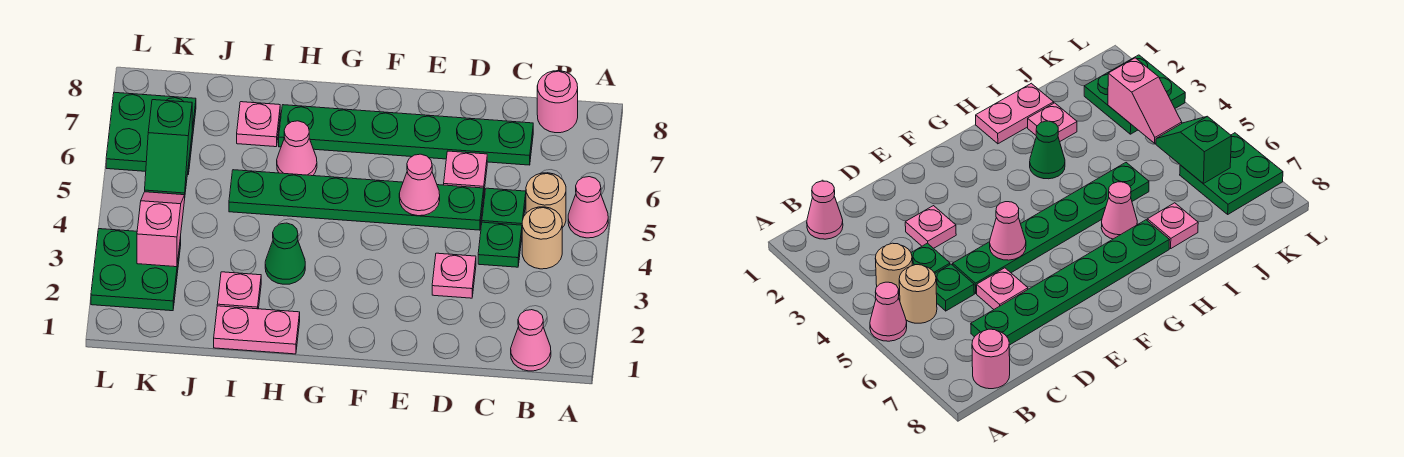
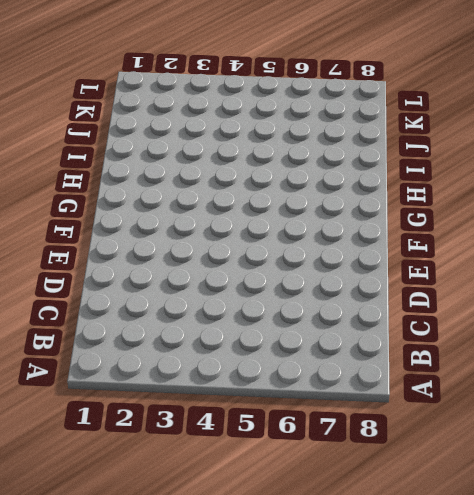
none -> pink 1x1 cone [568,177,608,238]
none -> pink 1x1 cone [511,310,551,371]
none -> tan 1x1 round brick [522,207,562,269]

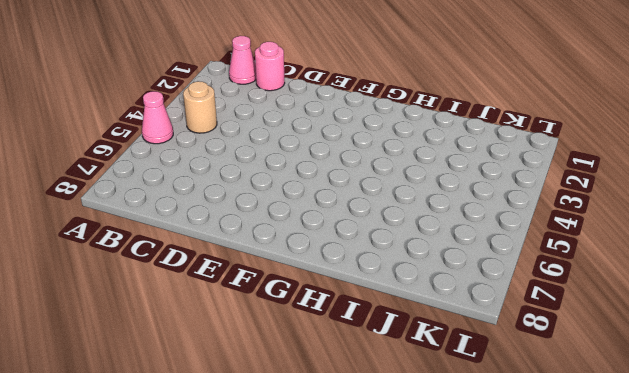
pink 1x1 round brick [255,42,285,91] -> pink 1x1 round brick moved to [537,71,578,133]
none -> tan 1x1 round brick [526,173,566,228]
none -> green 1x1 plate [478,222,522,267]
none -> green 1x1 plate [482,188,526,225]

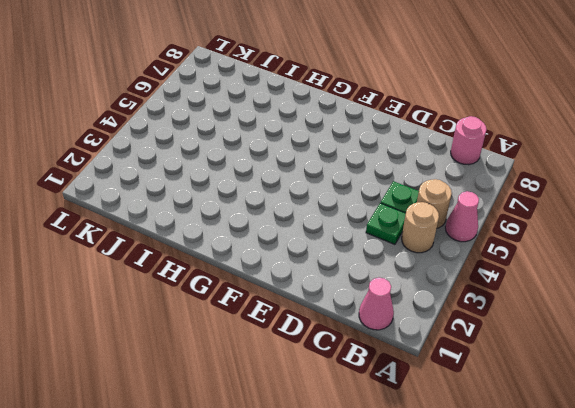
none -> green 1x6 plate [279,105,533,165]
none -> pink 1x1 plate [432,253,476,298]
none -> green 1x6 plate [229,170,484,230]

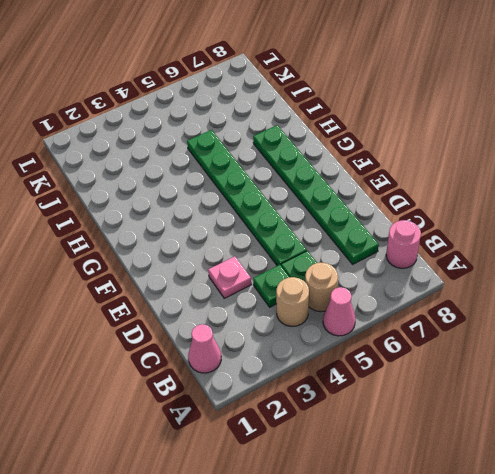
none -> pink 1x1 plate [444,151,487,190]
none -> pink 1x2 plate [214,306,300,354]
none -> green 1x1 cone [265,223,305,284]

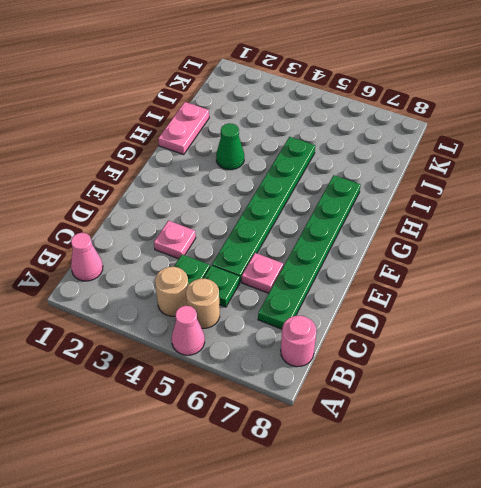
none -> pink 1x1 cone [277,121,317,176]
none -> pink 1x1 plate [217,272,261,309]
none -> pink 1x1 plate [237,102,280,147]

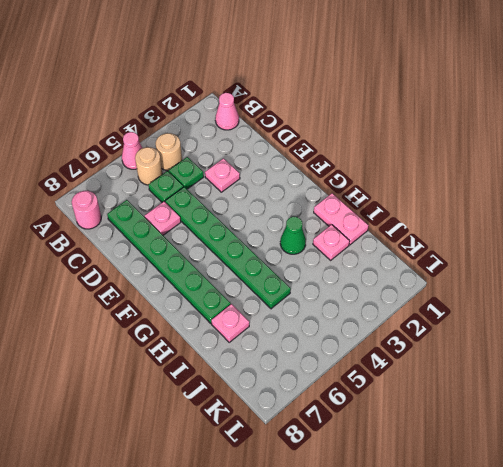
none -> pink 1x1 cone [277,121,317,176]
none -> green 2x2 plate [91,229,181,311]
none -> green 2x2 plate [106,92,196,175]

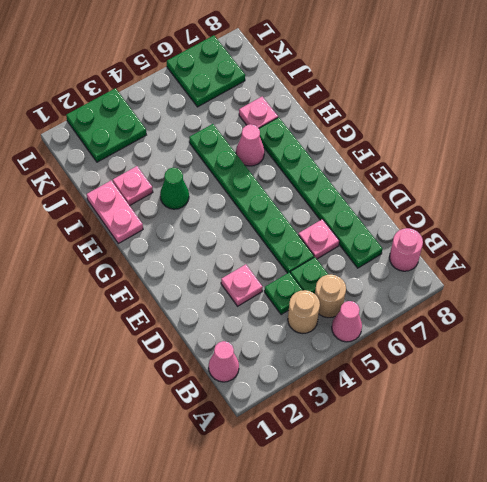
none -> pink 1x1 cone [399,154,440,216]
none -> pink 1x2 slope [137,192,185,267]
none -> green 1x2 slope [145,100,192,195]

